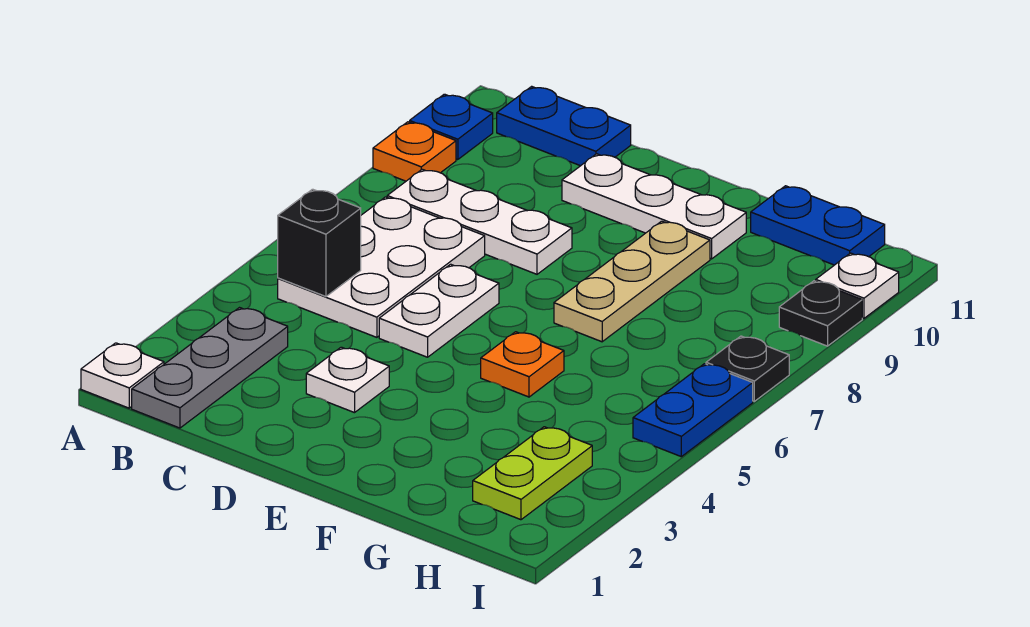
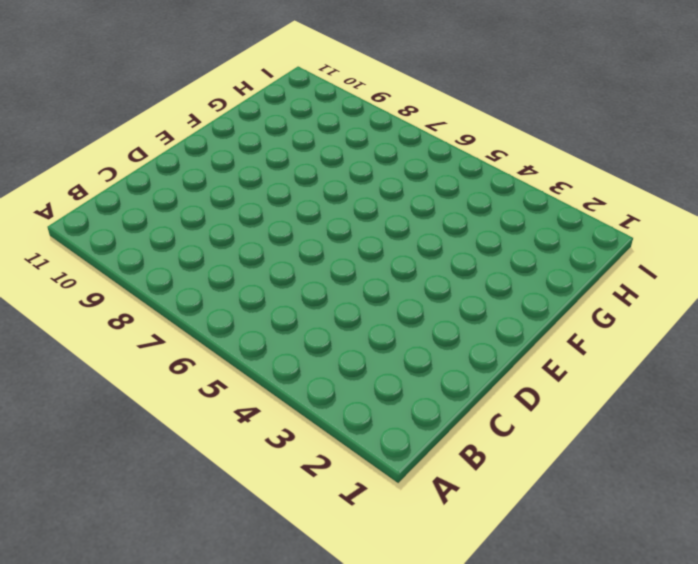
none -> white 1x1 plate [81,343,164,408]
none -> orange 1x1 plate [373,122,456,181]
none -> blue 1x1 plate [410,94,493,160]

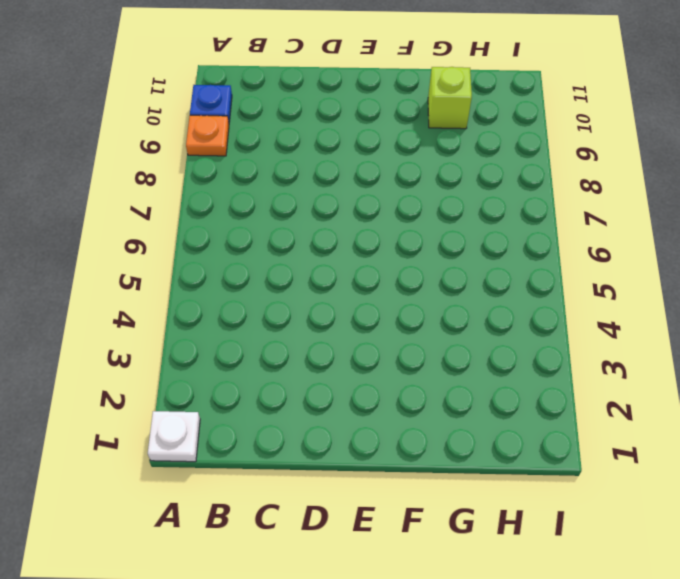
lime 1x1 brick [428,67,472,129] -> none
none -> grey 1x3 plate [132,308,288,428]
none -> white 2x3 plate [278,197,485,337]
none -> white 1x3 plate [387,169,572,274]

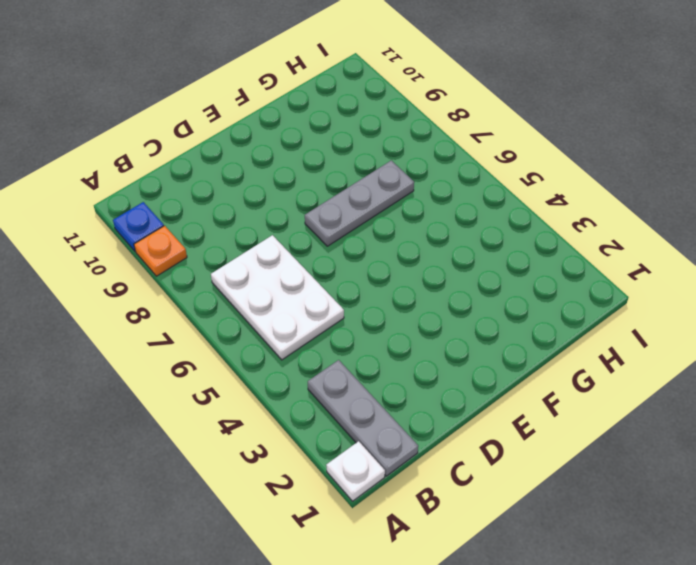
grey 1x3 plate [305,160,414,246] -> tan 1x3 plate [554,221,710,342]
none -> white 1x3 plate [387,169,572,274]
none -> blue 1x2 plate [497,86,631,166]
none -> white 1x1 plate [306,347,389,413]

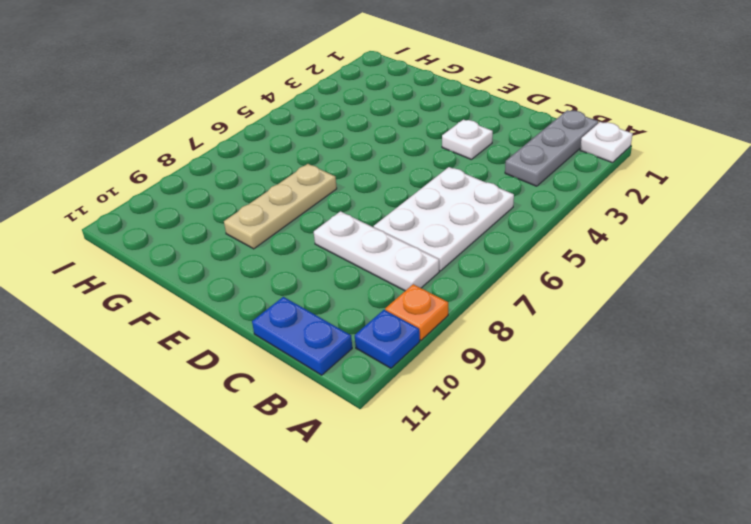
none -> white 1x2 plate [379,264,499,357]
none -> white 1x3 plate [562,154,746,259]
none -> orange 1x1 plate [481,332,564,397]

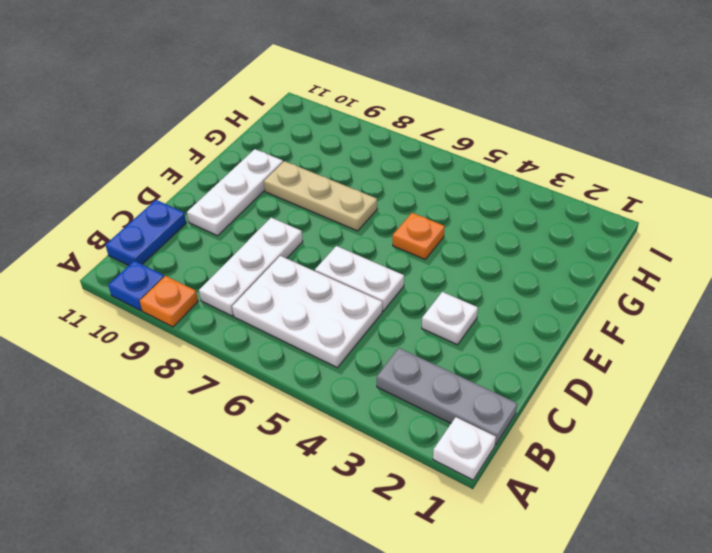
none -> blue 1x2 plate [751,186,885,265]
none -> lime 1x2 plate [473,427,592,520]
none -> blue 1x2 plate [633,364,753,457]

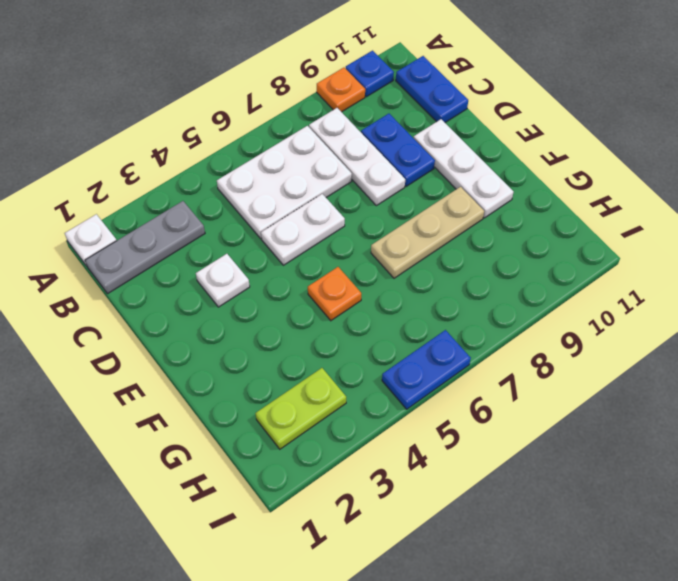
blue 1x2 plate [361,114,435,187] -> blue 1x2 plate moved to [751,186,885,265]
none -> black 1x1 plate [706,336,789,401]
none -> black 1x1 plate [779,281,862,346]
none -> white 1x1 plate [816,253,899,318]

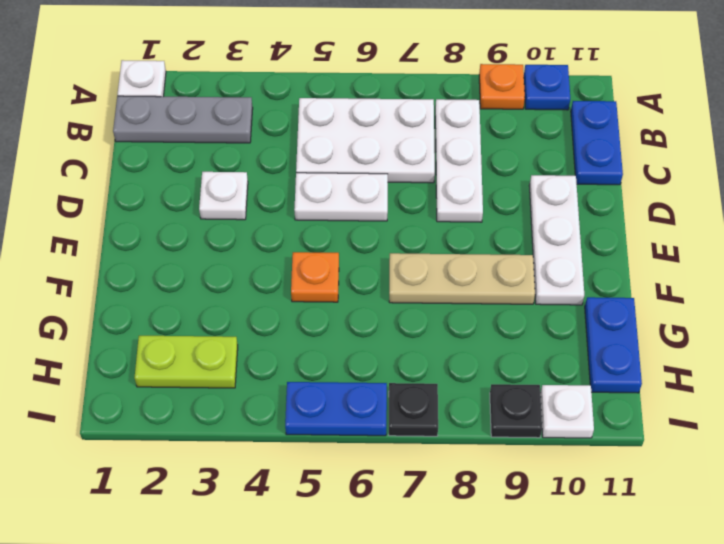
none -> black 1x1 brick [278,189,361,297]

